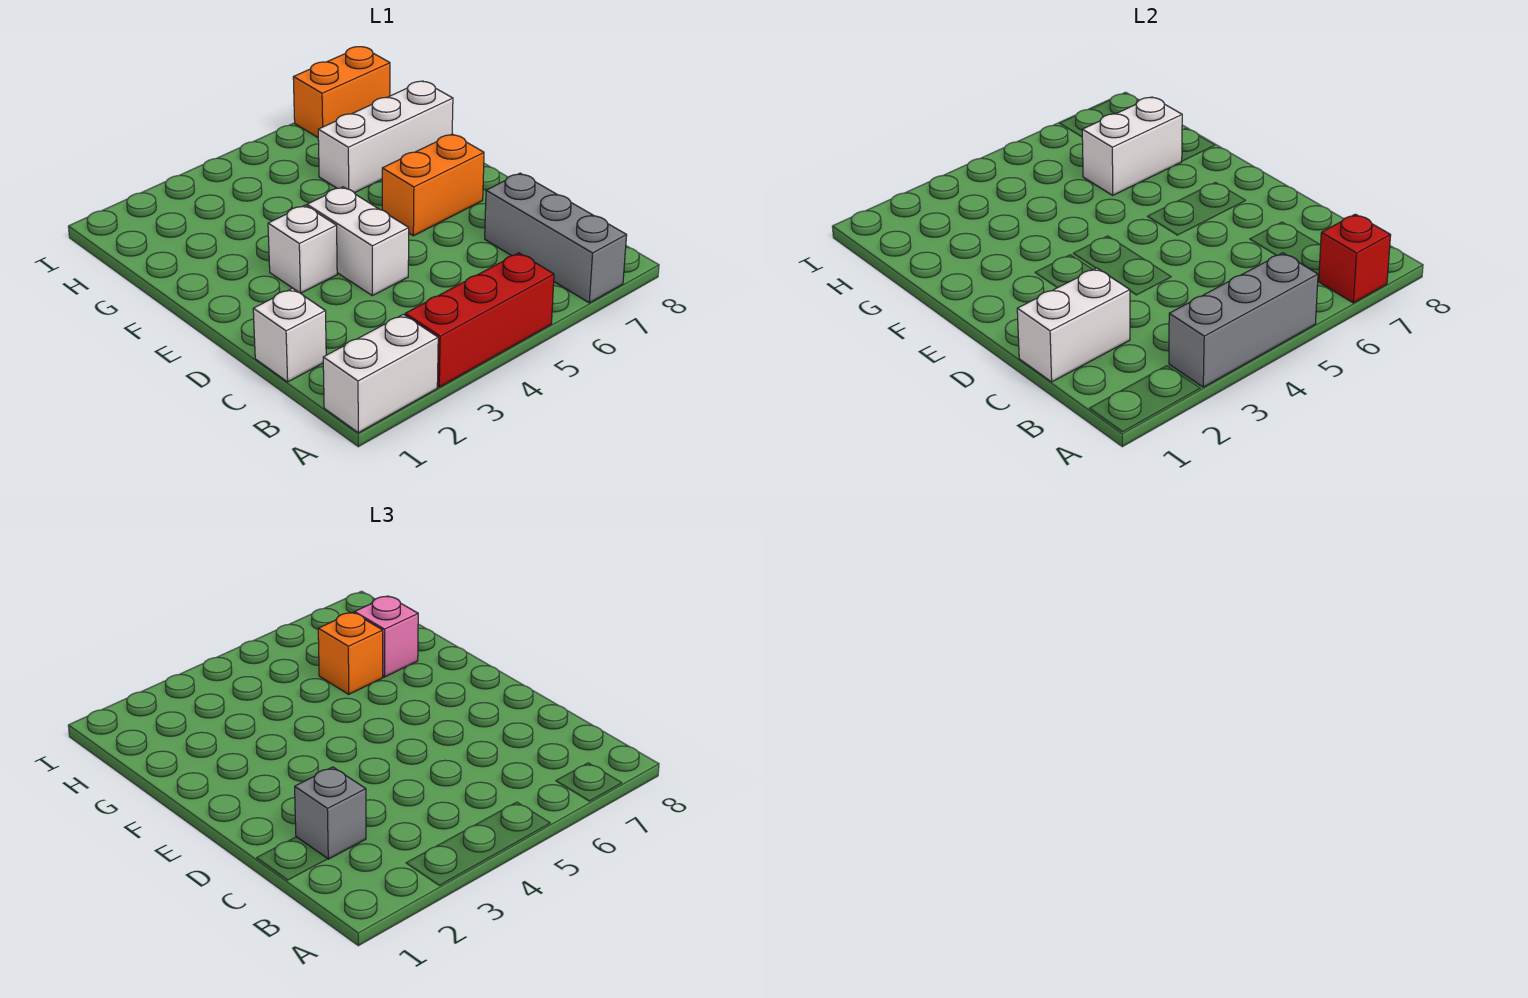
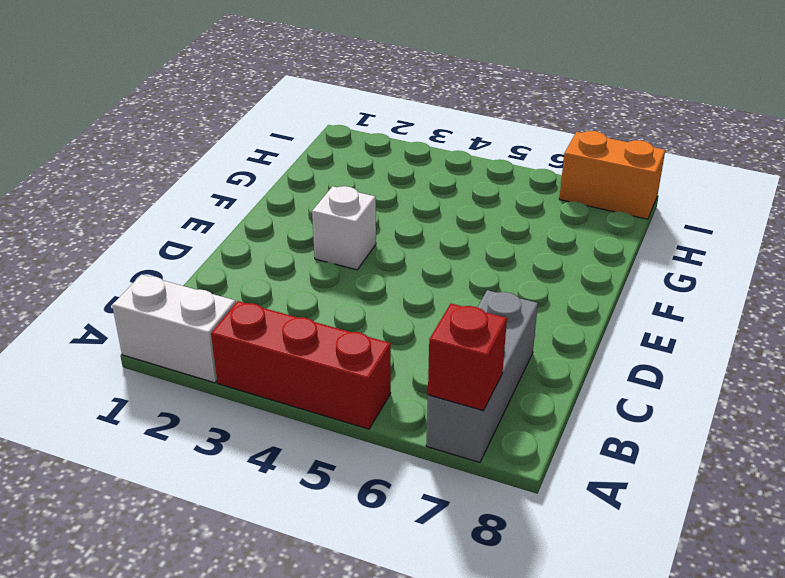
none -> white 1x1 brick [253,288,326,382]
none -> white 1x2 brick [307,187,409,296]
none -> orange 1x2 brick [382,134,484,236]

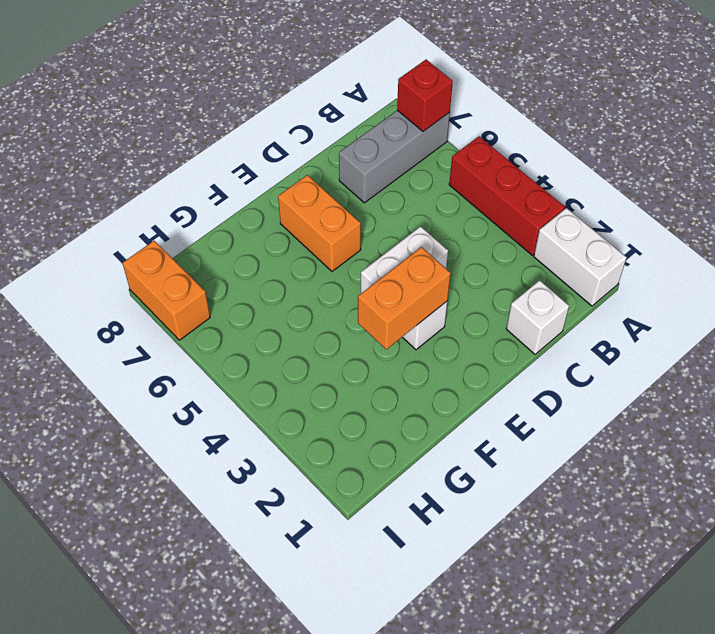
orange 1x2 brick [358,247,451,349] -> none
none -> white 1x3 brick [318,81,453,193]
none -> grey 1x3 brick [1169,253,1318,387]
none -> white 1x2 brick [1017,268,1130,382]

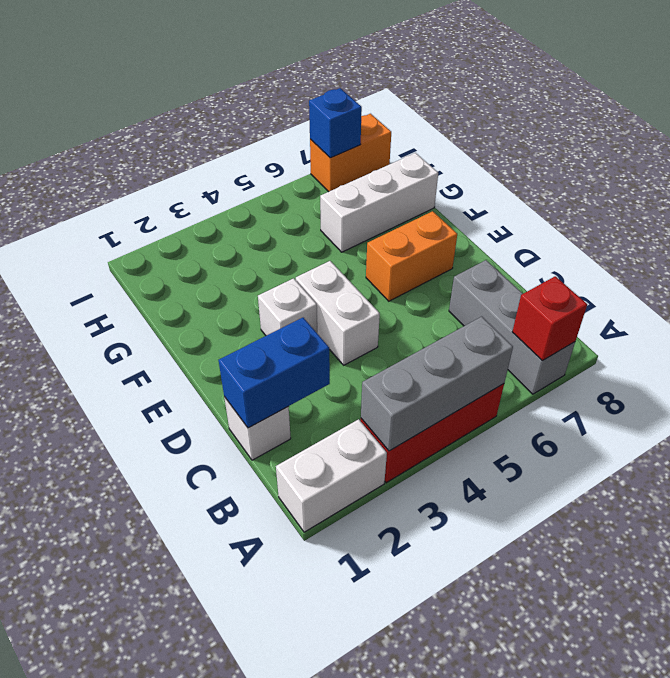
blue 1x2 brick [219,318,330,428] -> white 1x2 brick [1017,268,1130,382]
blue 1x1 brick [309,88,362,158] -> none
none -> white 1x2 brick [1082,97,1182,195]
none -> grey 1x1 brick [295,767,366,859]
none -> orange 1x1 brick [318,612,383,694]

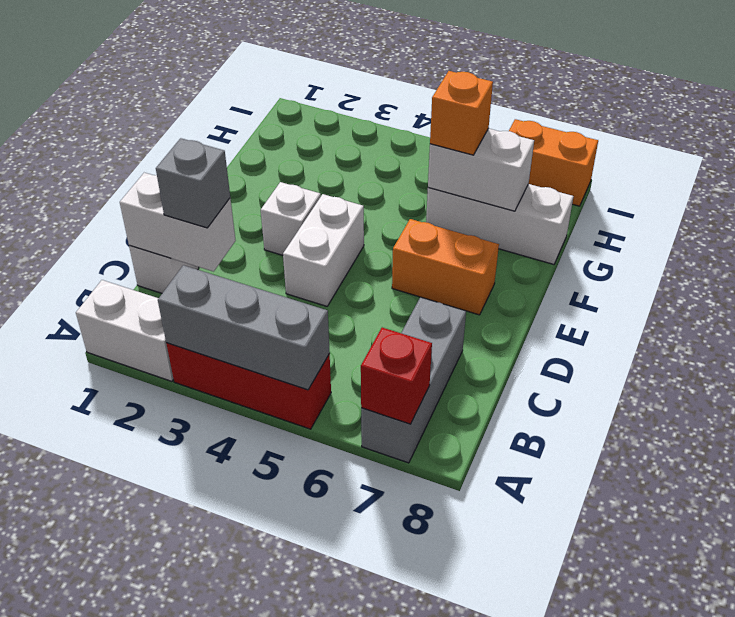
none -> pink 1x1 brick [354,596,418,677]

